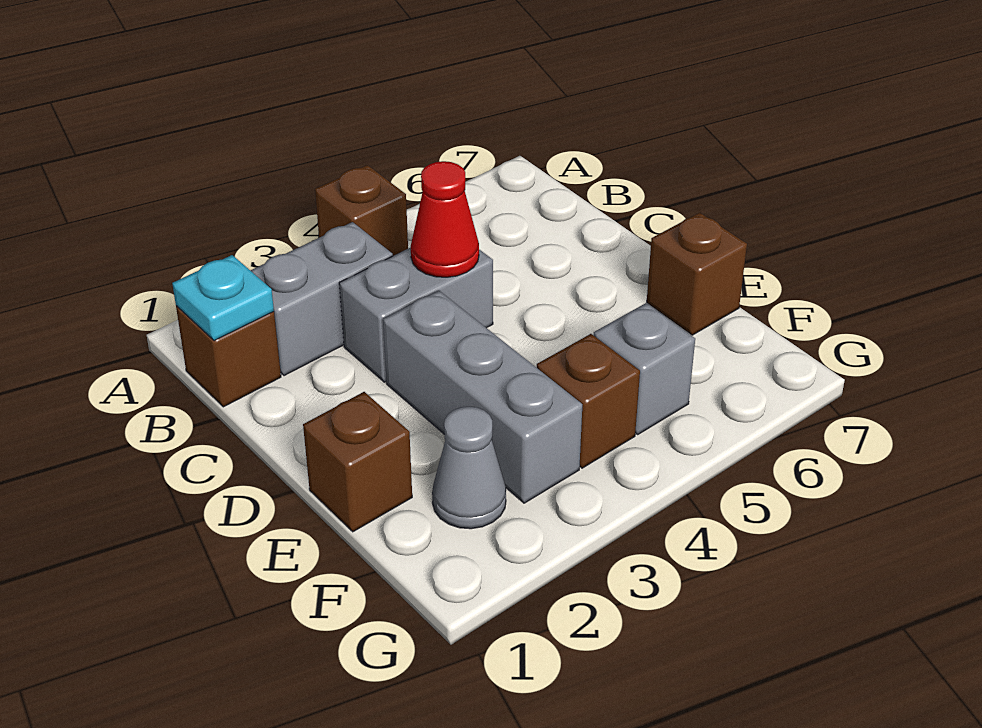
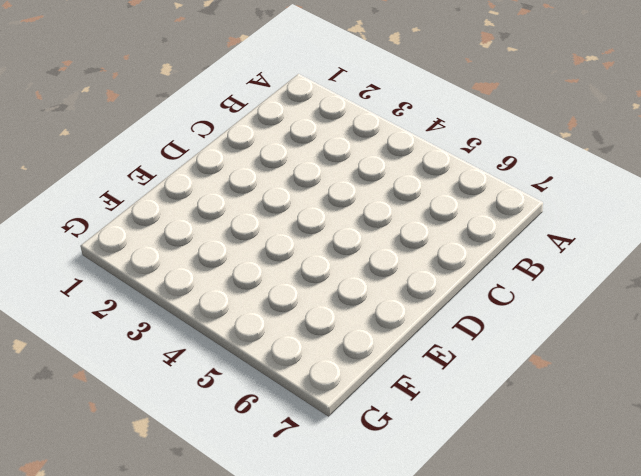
none -> brown 1x1 brick [315,165,408,256]
none -> brown 1x1 brick [176,306,281,407]
none -> grey 1x2 brick [250,222,393,376]

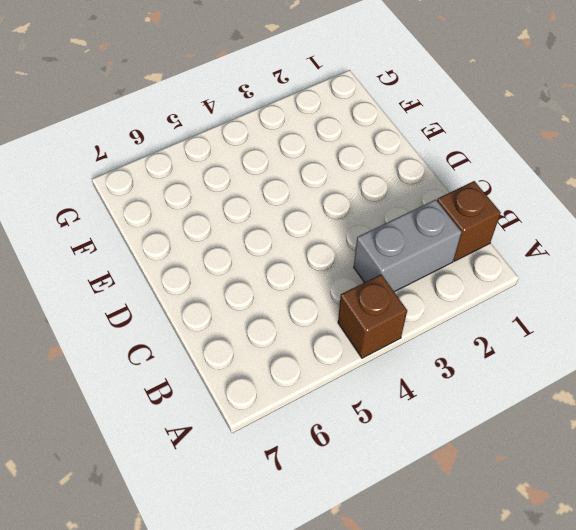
none -> grey 1x2 brick [339,247,493,382]
none -> grey 1x3 brick [383,290,582,503]
none -> brown 1x1 brick [303,392,412,532]

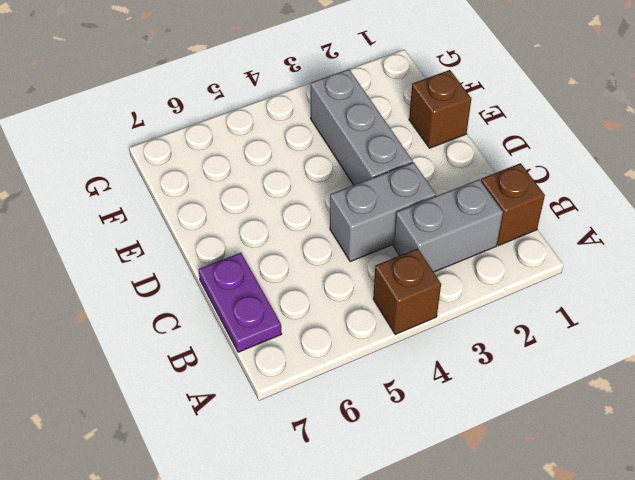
purple 1x2 plate [199,253,282,352] -> none
none -> brown 1x1 brick [647,213,747,335]
none -> grey 1x1 cone [432,407,506,529]
none -> brown 1x1 brick [537,334,640,468]

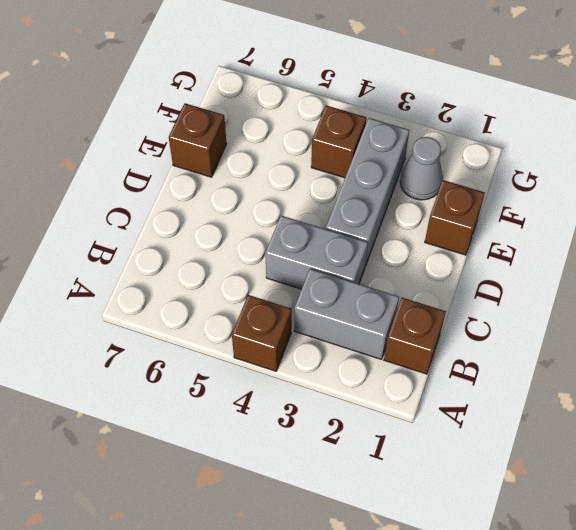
none -> grey 1x1 brick [594,303,695,434]
none -> cyan 1x1 plate [172,255,274,341]
none -> red 1x1 cone [411,161,479,277]

